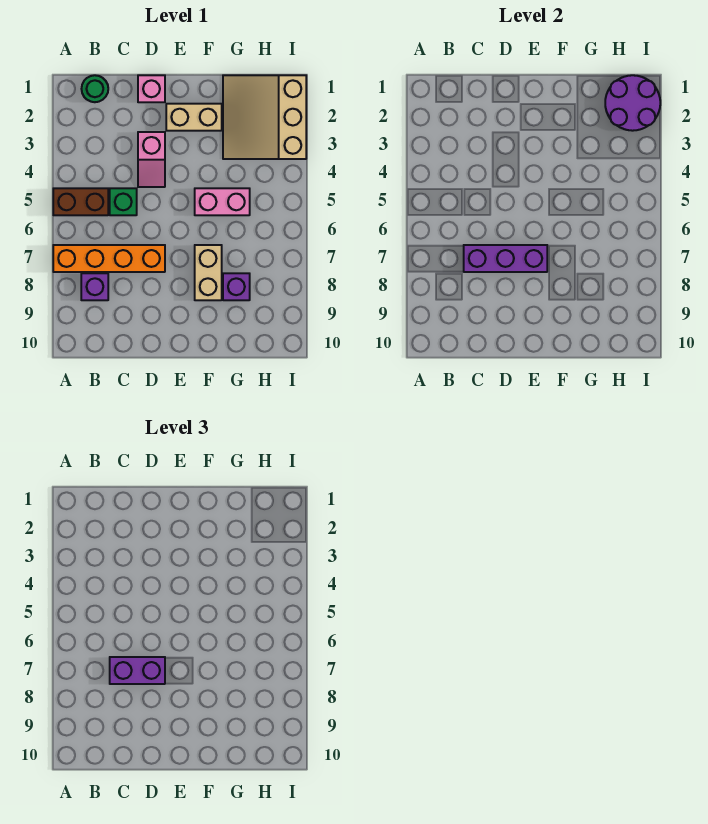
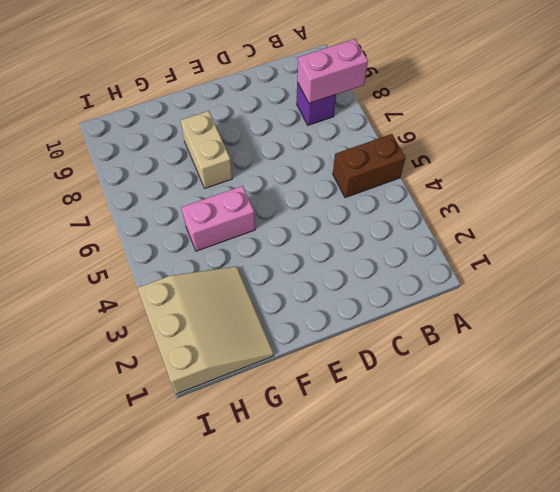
pink 1x2 brick [297,39,368,103] -> none
none -> orange 1x4 brick [53,245,165,272]
none -> green 1x1 round brick [82,75,108,102]
none -> green 1x1 brick [110,188,137,215]

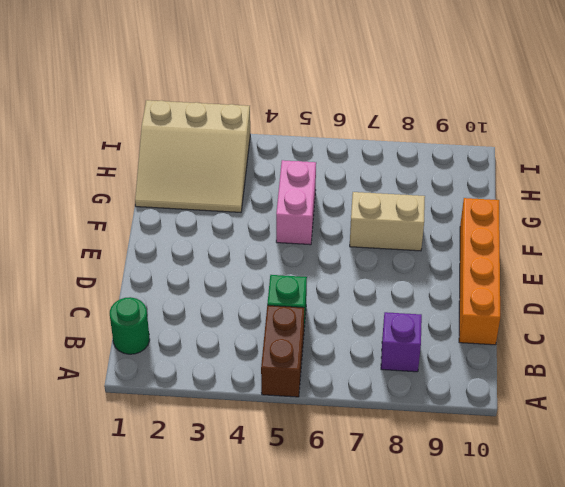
orange 1x4 brick [459,198,500,345] -> orange 1x4 brick moved to [53,245,165,272]
none -> pink 1x1 brick [138,75,165,102]
none -> pink 1x2 slope [138,132,165,187]
none -> tan 1x2 brick [166,104,222,131]

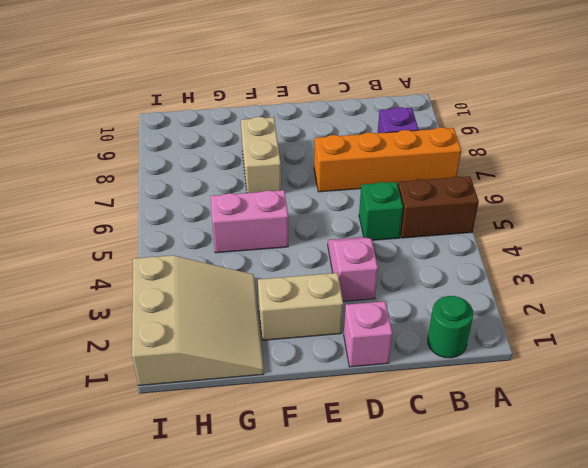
none -> purple 1x1 brick [223,273,250,300]
none -> purple 1x3 brick [464,245,547,272]
none -> purple 2x2 round brick [605,75,660,131]

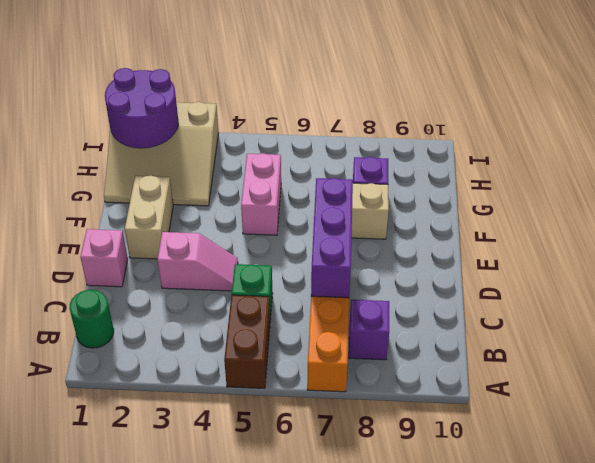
none -> purple 1x2 brick [110,657,165,684]

